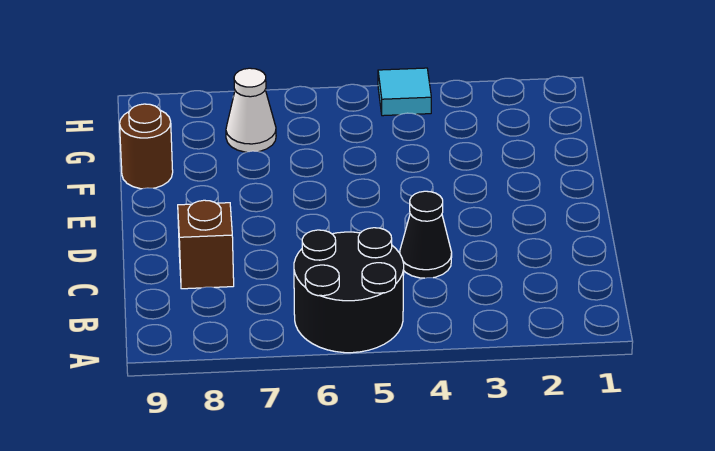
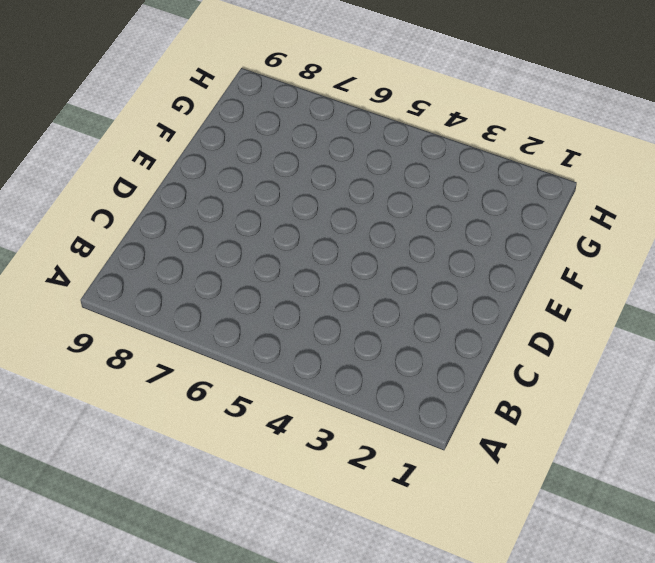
none -> black 2x2 round brick [294,228,404,353]
none -> black 1x1 cone [400,191,452,278]

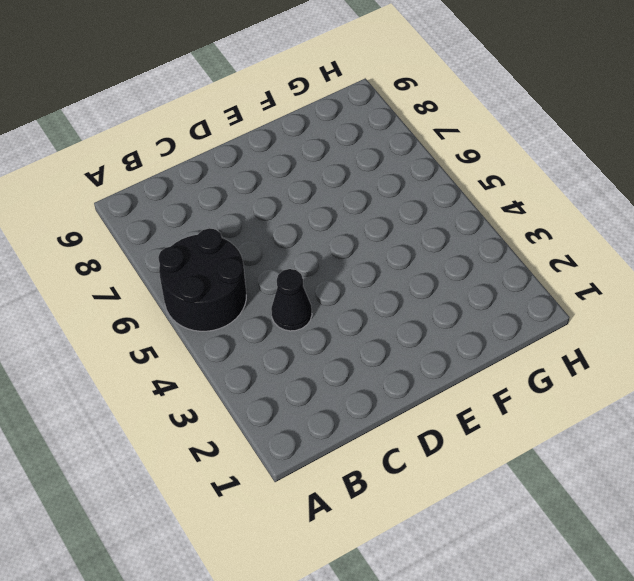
none -> brown 1x1 brick [178,200,234,289]
none -> brown 1x1 round brick [120,104,173,189]

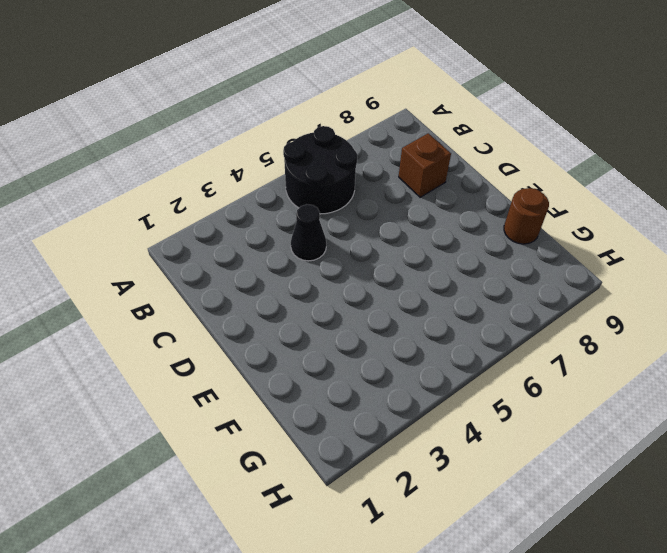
none -> white 1x1 cone [226,68,276,152]
none -> cyan 1x1 tile [378,68,431,116]

